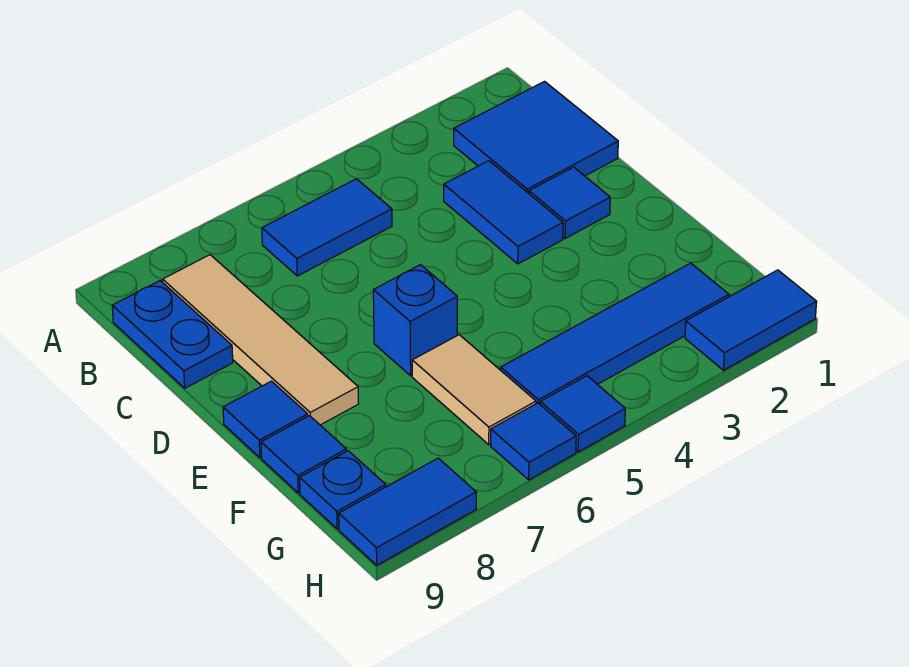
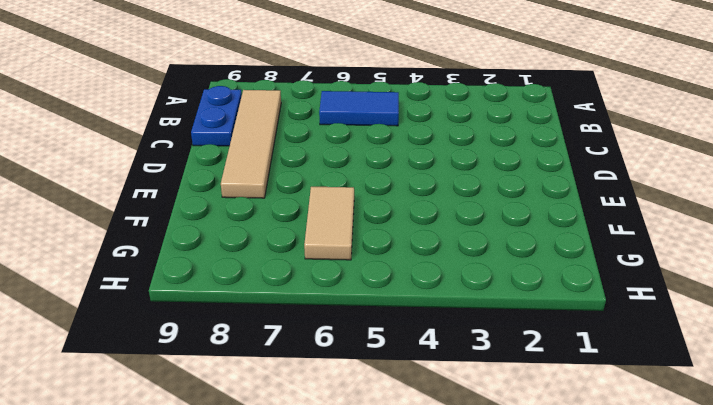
none -> blue 2x2 tile [454,81,618,193]
none -> blue 1x2 tile [444,161,563,264]
none -> blue 1x1 tile [529,167,610,238]

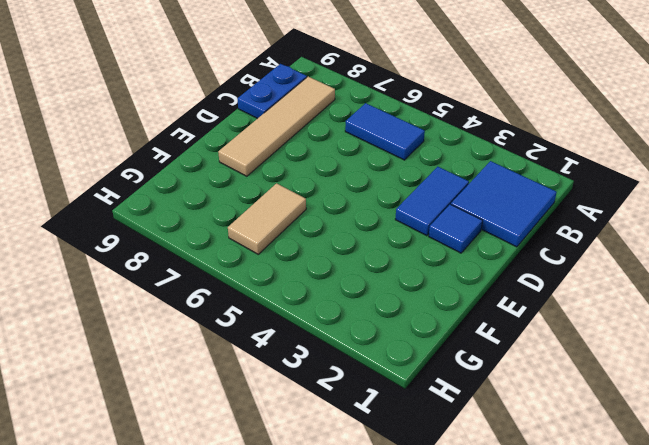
none -> blue 1x1 brick [373,265,457,376]
none -> blue 1x1 tile [223,381,308,458]
none -> blue 1x1 tile [261,416,346,493]

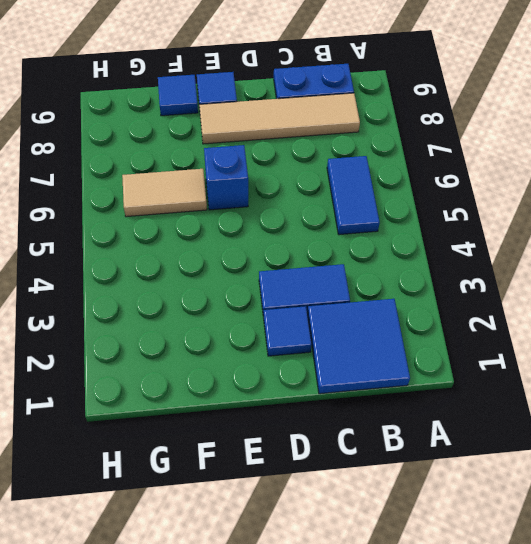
none -> blue 1x4 tile [501,263,729,404]
none -> blue 1x1 plate [300,451,386,529]
none -> blue 1x2 tile [685,270,817,370]

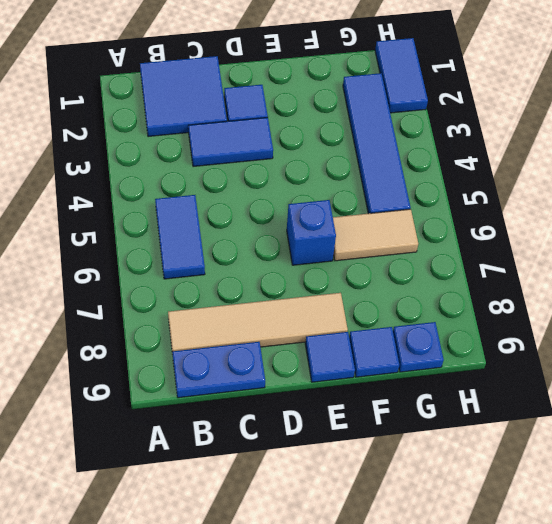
none -> blue 1x1 tile [540,376,625,452]
none -> blue 1x1 tile [491,403,576,480]
none -> blue 1x2 tile [339,458,476,565]

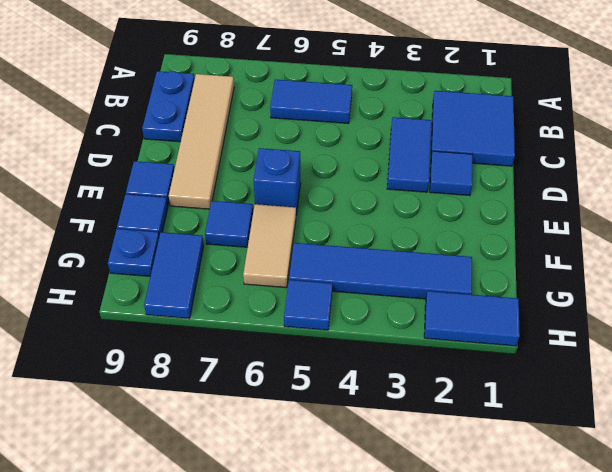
blue 1x1 tile [205,201,253,247] -> blue 1x1 tile moved to [491,403,576,480]
blue 1x2 tile [144,232,204,319] -> blue 1x2 tile turned to [339,458,476,565]

